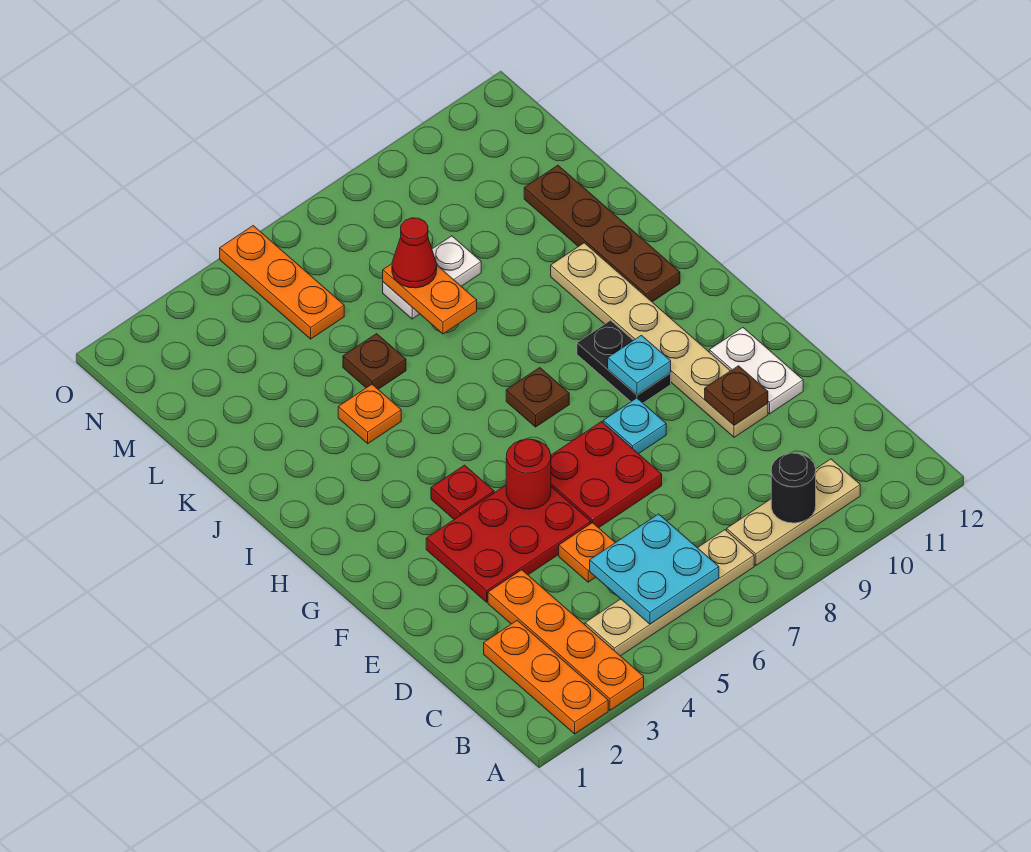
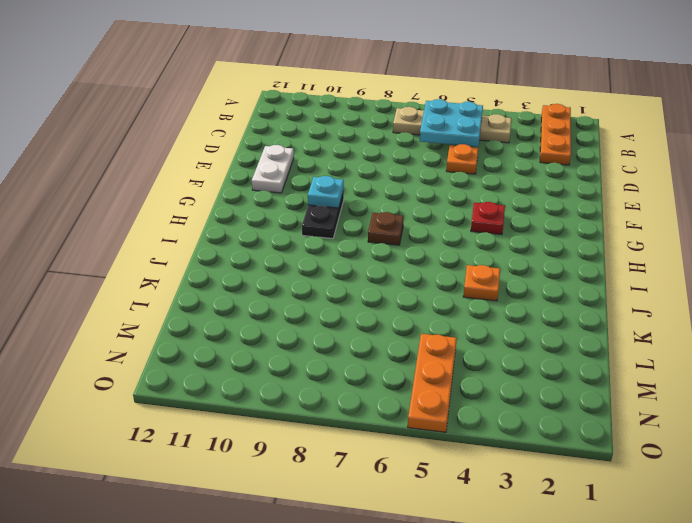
none -> orange 1x4 plate [488,570,644,710]
none -> tan 1x3 plate [727,459,860,565]
none -> red 2x3 plate [426,485,591,602]

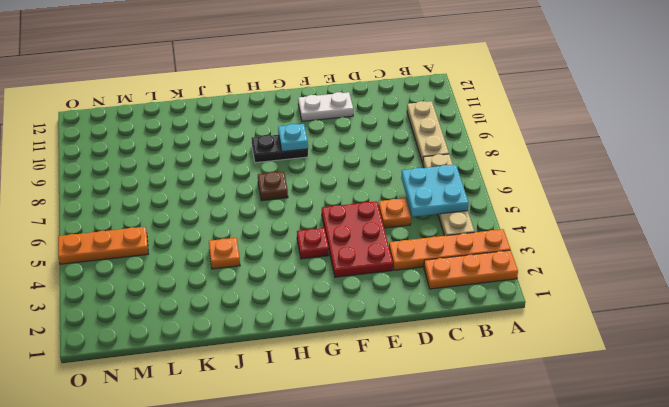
none -> red 2x2 plate [551,422,662,528]
none -> tan 1x6 plate [551,243,768,437]
none -> cyan 1x1 plate [603,398,666,454]

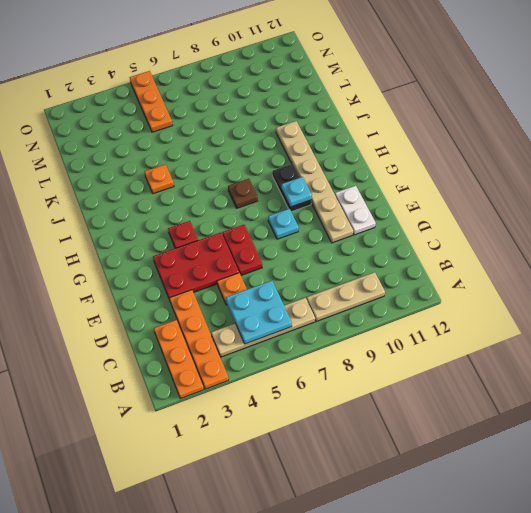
red 1x2 plate [223,225,262,275] -> red 2x2 plate [551,422,662,528]
none -> brown 1x4 plate [524,165,680,302]
none -> brown 1x1 plate [343,334,406,389]
none -> white 1x2 plate [383,236,481,319]

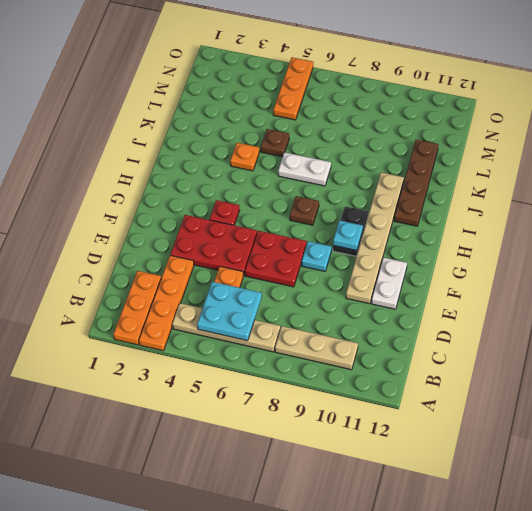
white 1x2 plate [278,152,331,186] -> white 1x2 plate moved to [383,236,481,319]
none -> black 1x1 round brick [771,453,816,523]
none -> brown 1x1 plate [705,366,768,425]
none -> red 1x1 round brick [506,439,551,509]

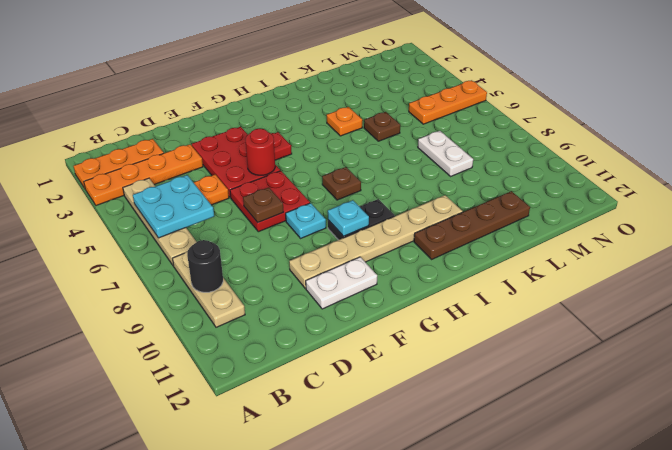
brown 1x1 plate [243,187,283,222] -> brown 1x1 plate moved to [705,366,768,425]
none -> orange 1x2 plate [383,264,477,334]
none -> red 1x1 cone [392,218,437,288]

